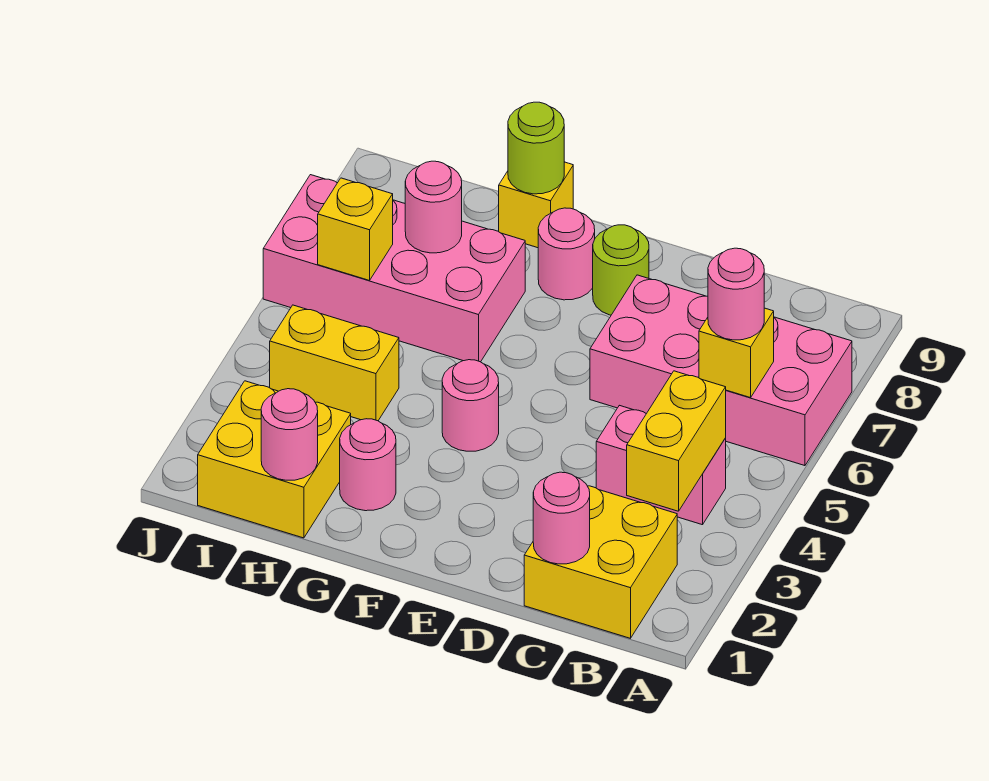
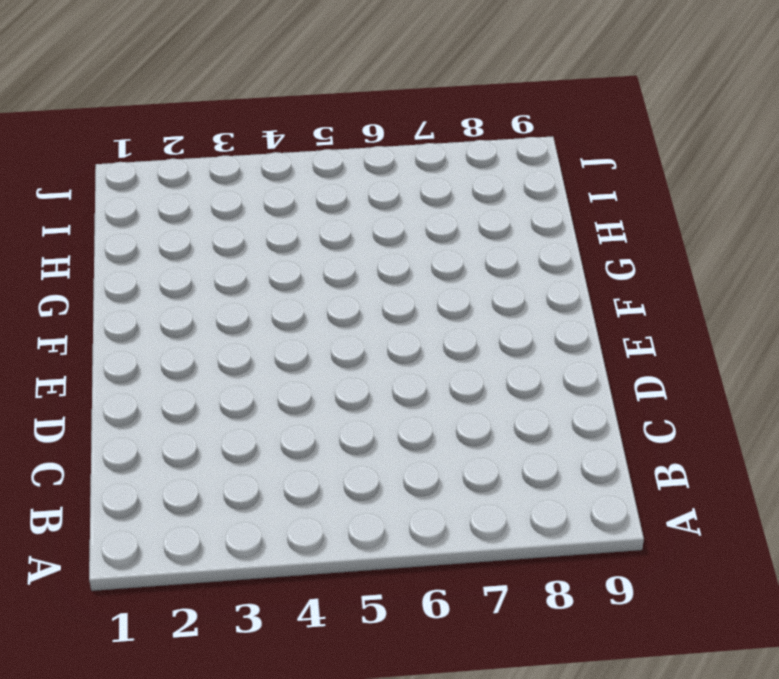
none -> pink 2x4 brick [590,275,852,466]
none -> yellow 2x2 brick [524,486,677,638]
none -> pink 1x2 brick [596,405,726,525]

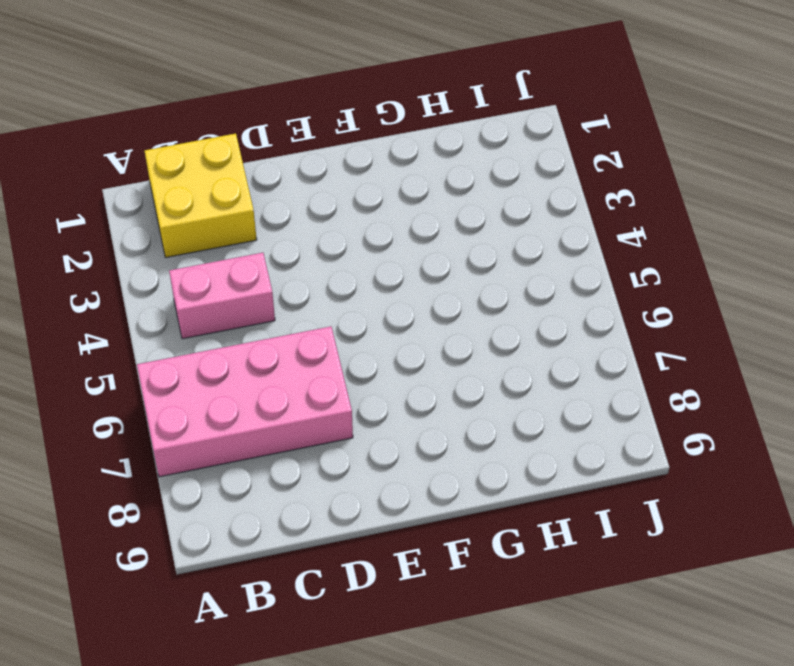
none -> lime 1x1 round brick [593,225,649,315]
none -> pink 1x1 round brick [442,360,499,451]
none -> pink 1x1 round brick [538,208,595,300]

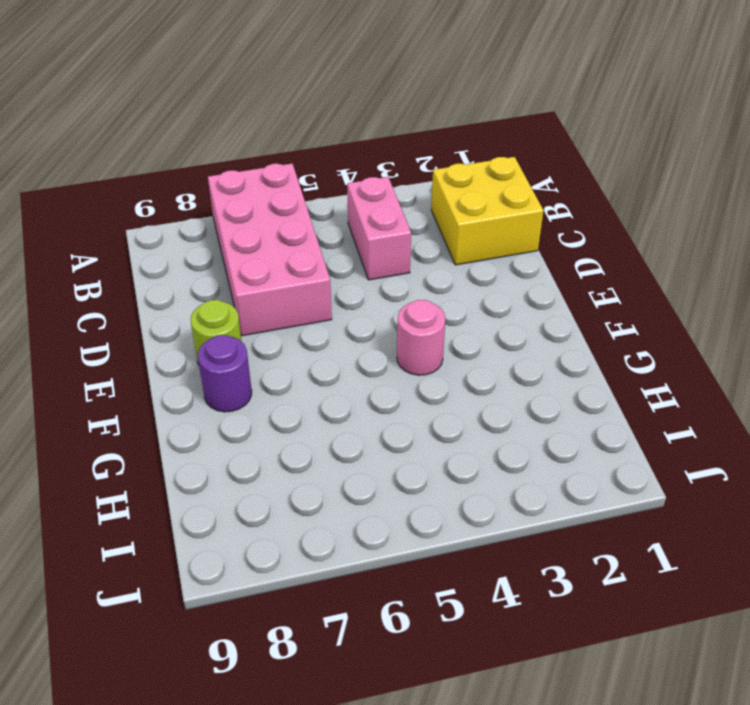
purple 1x1 round brick [198,335,252,412] -> pink 1x1 round brick [538,208,595,300]
none -> pink 1x1 round brick [340,419,396,511]
none -> pink 2x4 brick [263,175,525,362]
none -> yellow 1x1 brick [499,162,573,248]

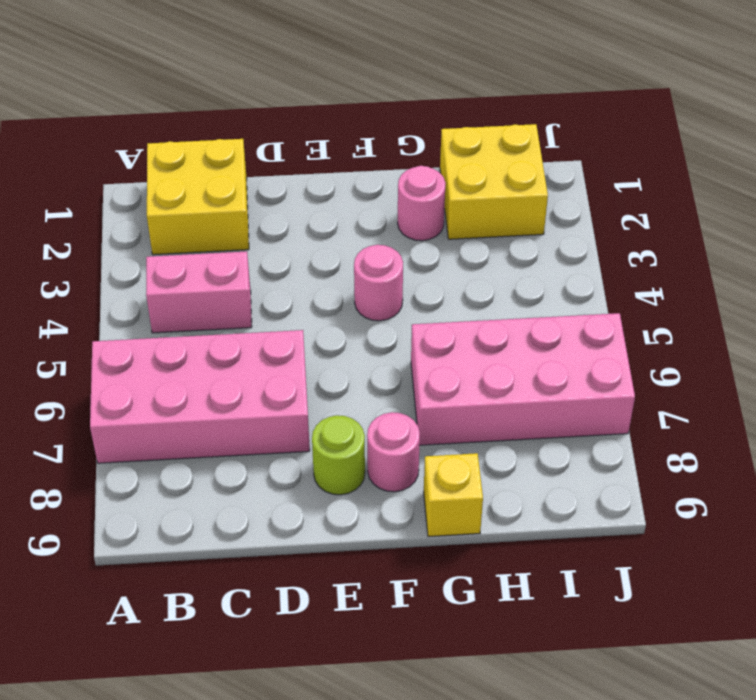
none -> yellow 1x2 brick [270,305,399,421]
none -> yellow 1x2 brick [627,371,726,511]
none -> yellow 1x1 brick [699,308,774,398]

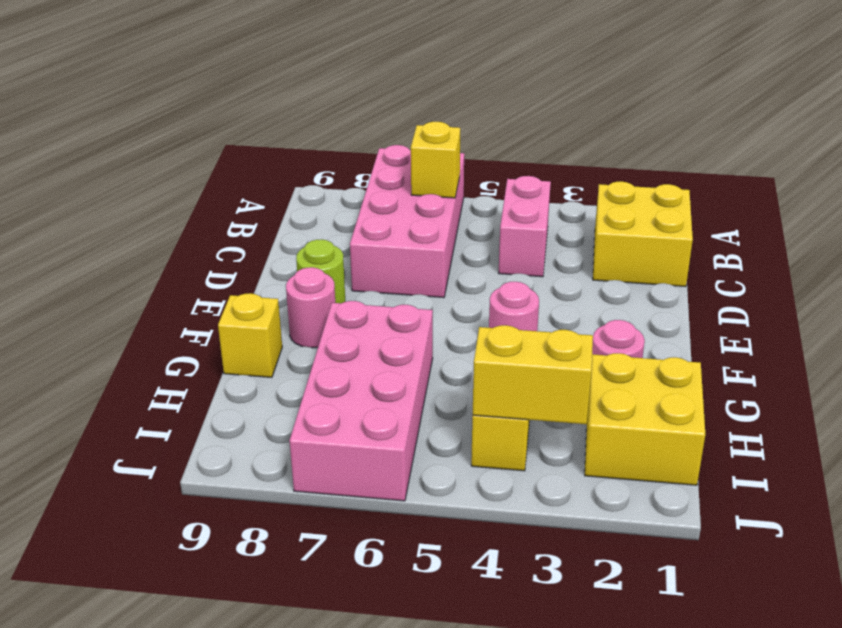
yellow 1x2 brick [473,325,593,424] -> yellow 1x2 brick moved to [627,371,726,511]
none -> pink 1x1 round brick [533,472,590,564]
none -> lime 1x1 round brick [508,102,564,194]
none -> pink 1x1 round brick [261,389,318,480]

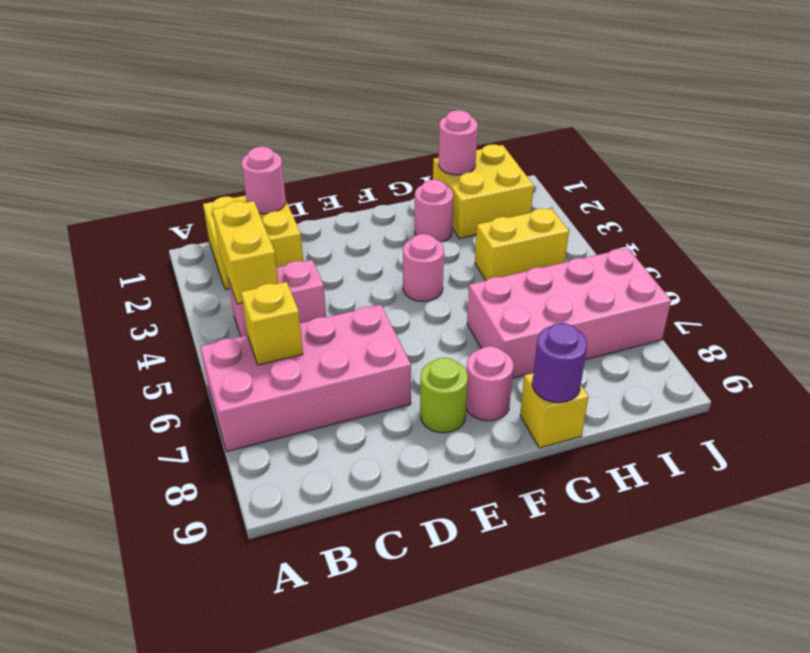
purple 1x1 round brick [532,323,587,403] -> lime 1x1 round brick [508,102,564,194]
none -> pink 1x1 round brick [405,161,462,253]
none -> yellow 1x1 brick [318,178,393,280]
none -> pink 1x1 round brick [708,248,764,340]

